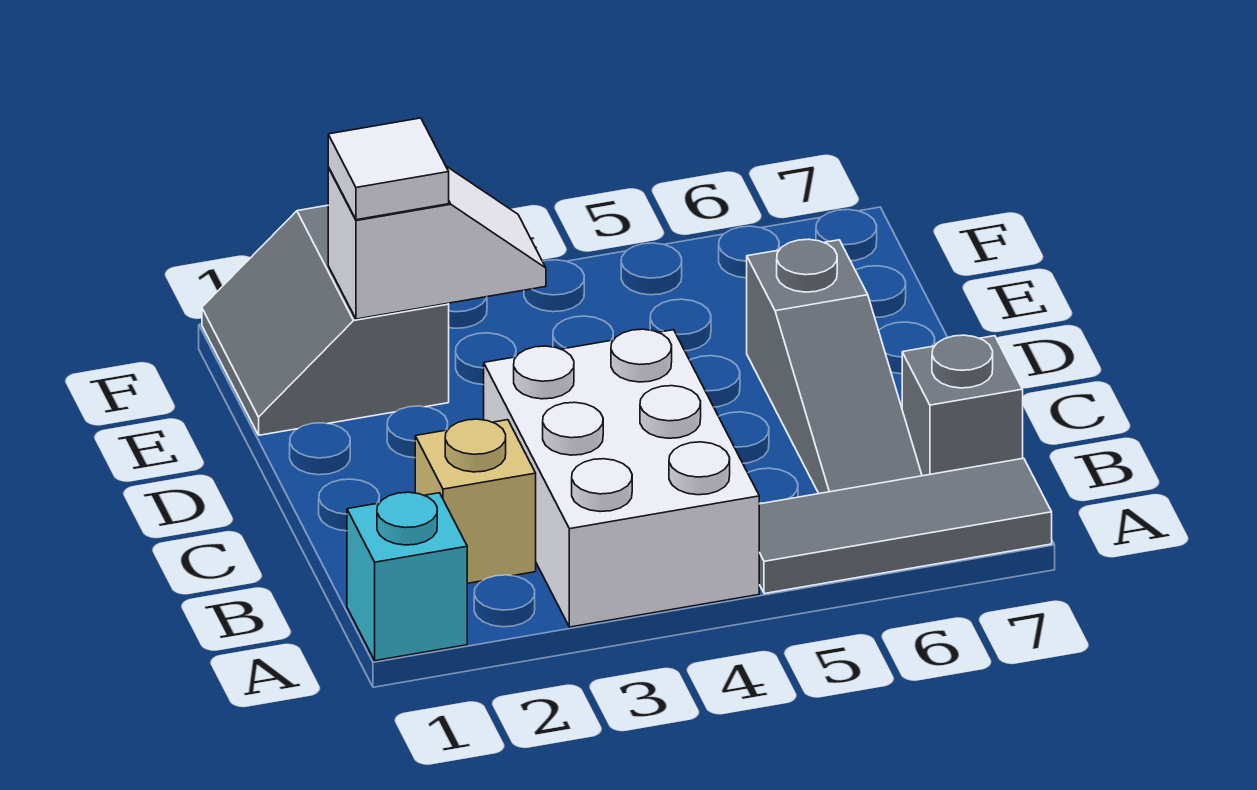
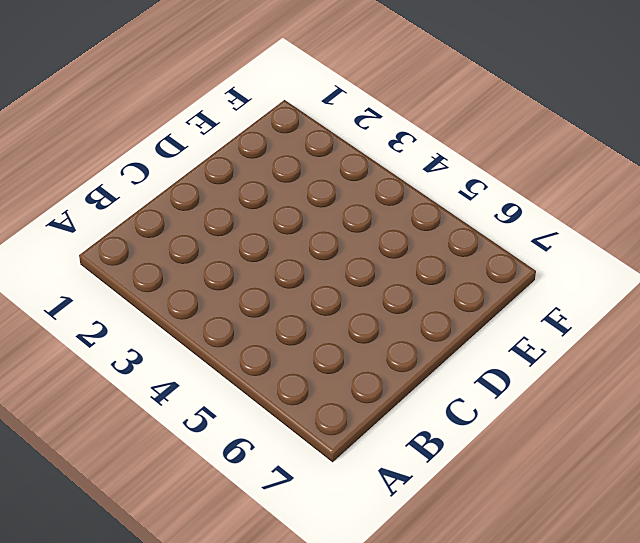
none -> cyan 1x1 brick [347,492,467,661]
none -> white 2x3 brick [484,329,759,627]

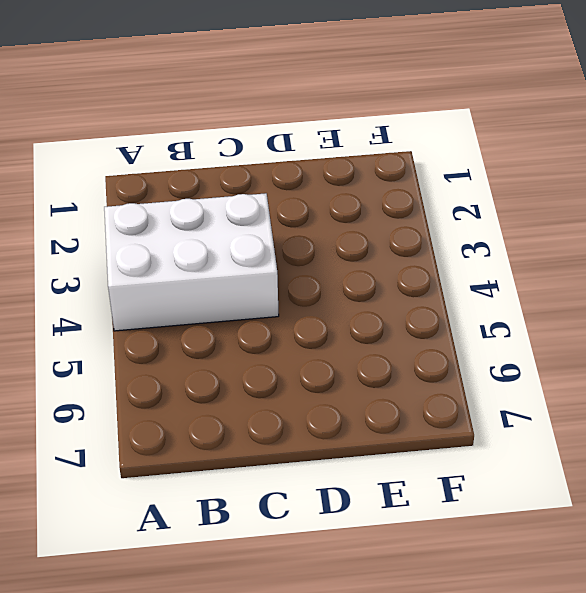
none -> cyan 1x1 brick [347,492,467,661]
none -> grey 1x3 tile [759,458,1052,594]

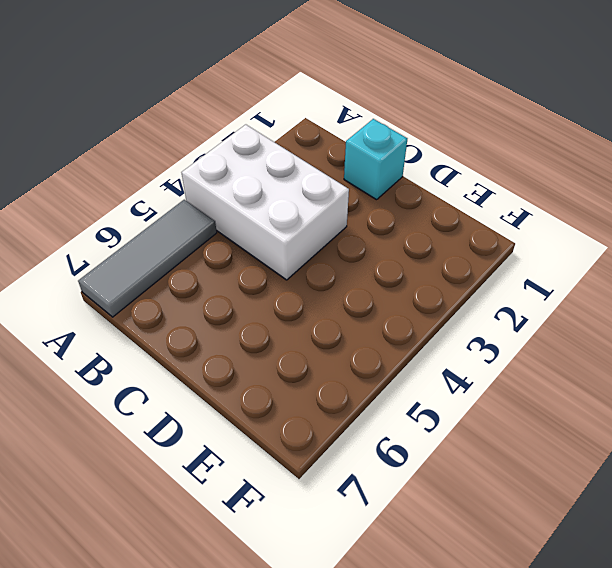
cyan 1x1 brick [344,119,407,200] -> cyan 1x1 brick moved to [347,492,467,661]
none -> tan 1x1 brick [415,419,536,583]
none -> grey 1x3 slope [747,239,922,494]

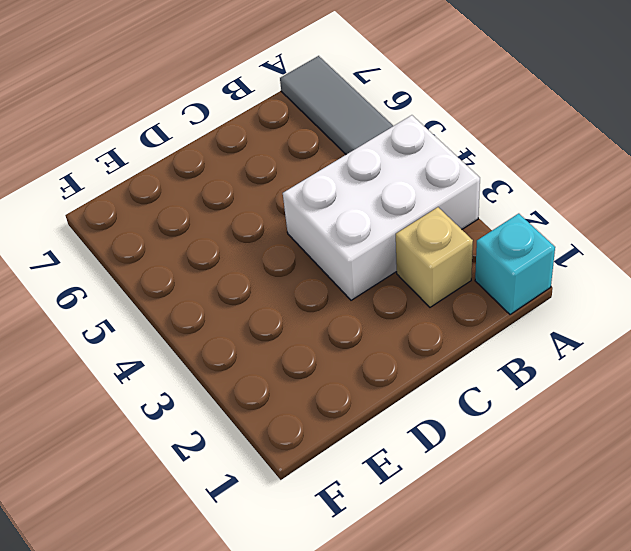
none -> grey 1x3 slope [747,239,922,494]
none -> grey 1x1 brick [902,335,1023,476]

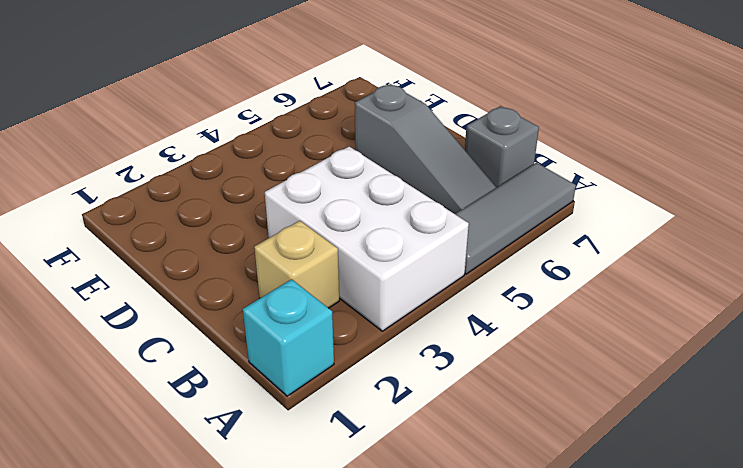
none -> grey 2x2 slope [202,205,449,435]
none -> white 1x2 slope [328,166,546,319]

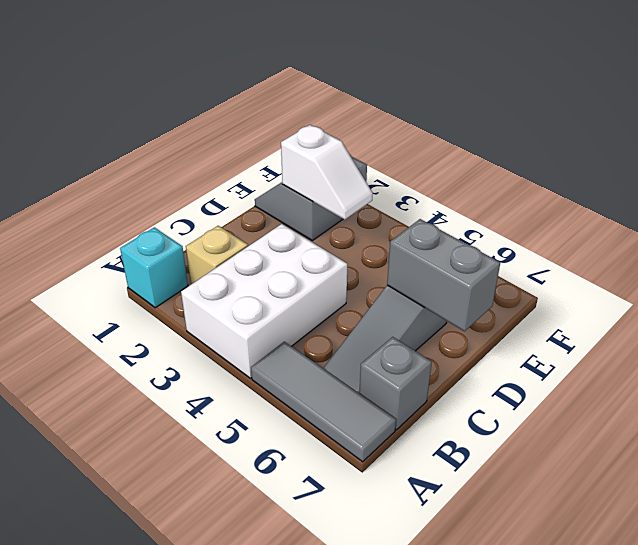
grey 1x2 brick [387,219,500,331] -> none
none -> white 1x1 tile [328,118,449,220]

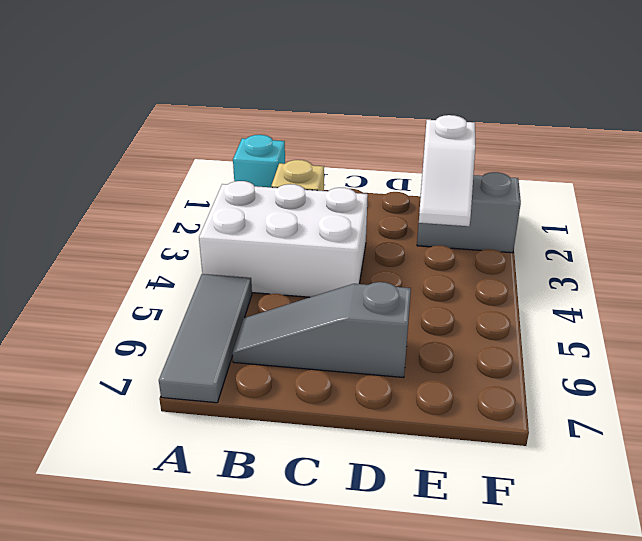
none -> grey 1x1 brick [902,335,1023,476]
none -> white 1x1 tile [328,118,449,220]

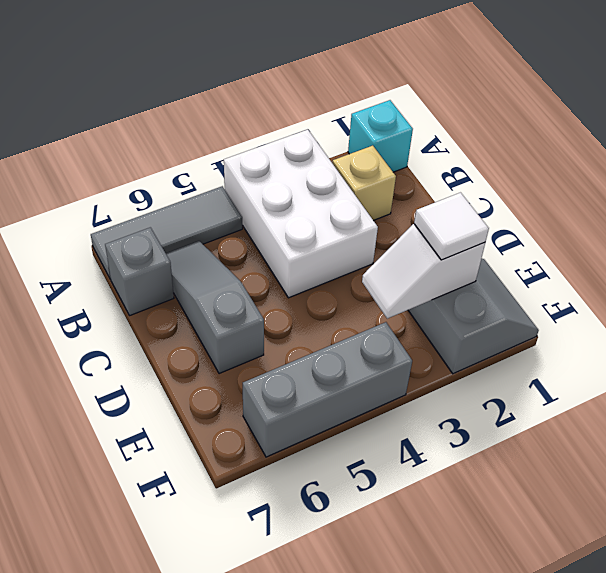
grey 1x3 brick [243,322,412,457] -> none

